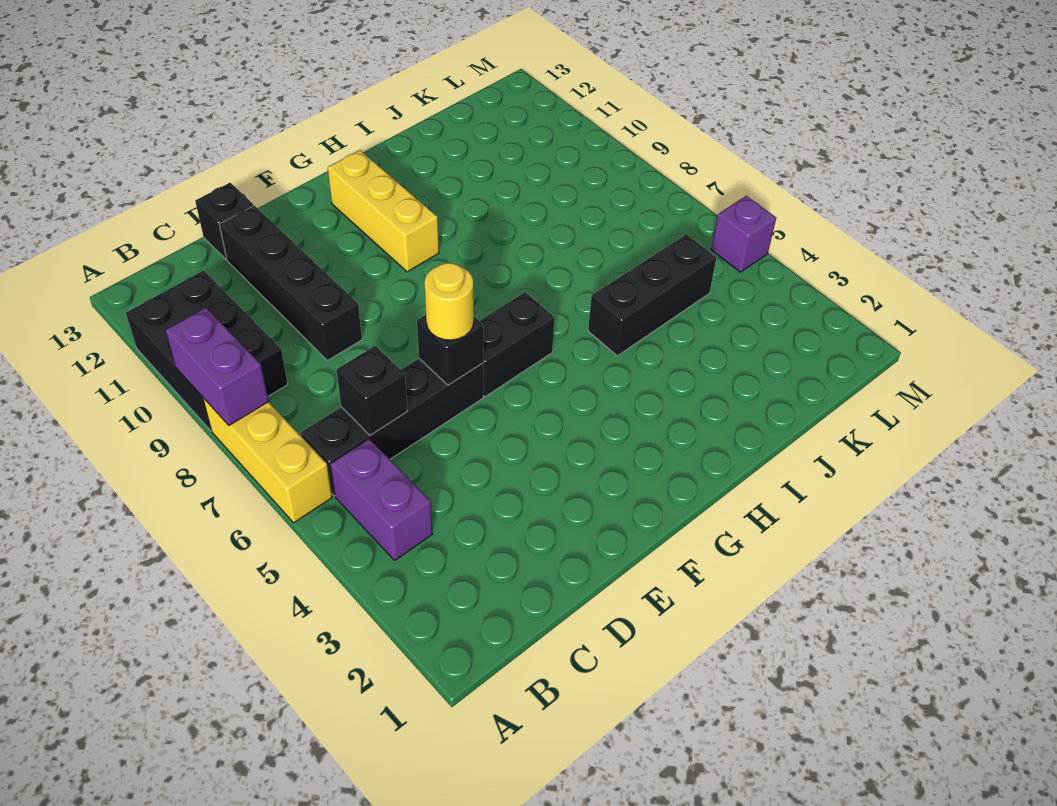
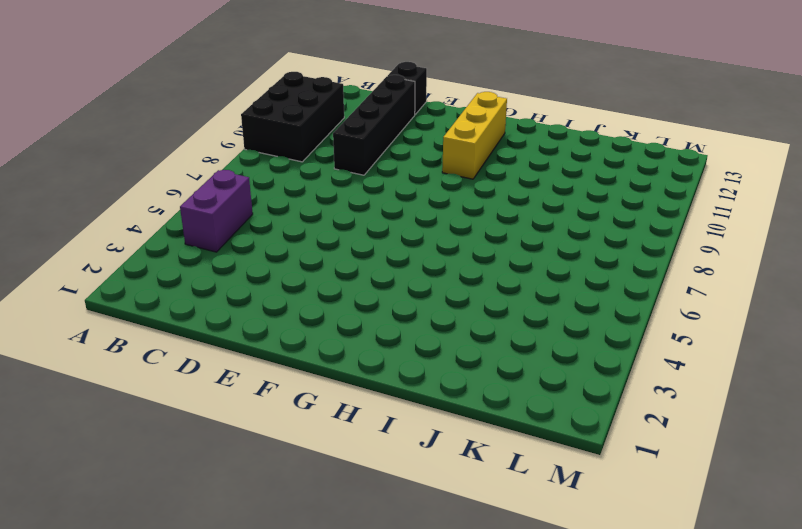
none -> yellow 1x3 brick [203,398,332,523]
none -> black 1x4 brick [301,359,483,496]
none -> black 1x2 brick [480,292,554,397]

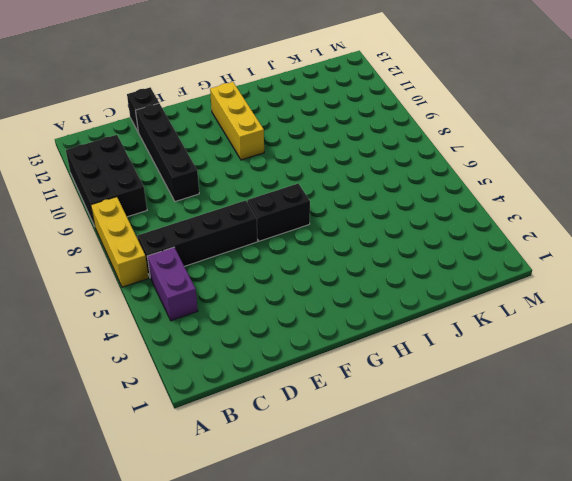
none -> black 1x3 brick [588,234,717,356]
none -> purple 1x1 brick [711,196,776,272]
none -> purple 1x2 brick [166,308,269,425]

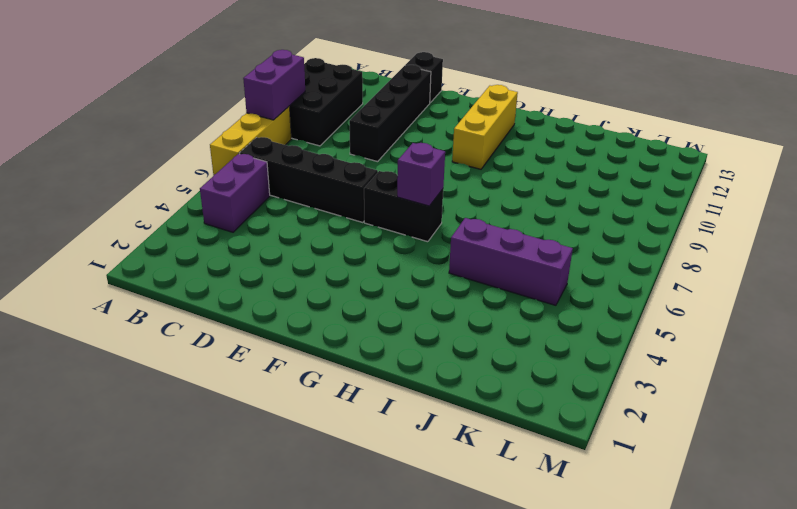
purple 1x1 brick [397,143,445,206] -> purple 1x1 brick moved to [711,196,776,272]
purple 1x3 brick [449,218,573,305] -> black 1x3 brick [588,234,717,356]
none -> black 1x1 brick [336,346,407,435]
none -> black 1x1 brick [417,315,483,385]
none -> yellow 1x1 round brick [425,263,474,340]

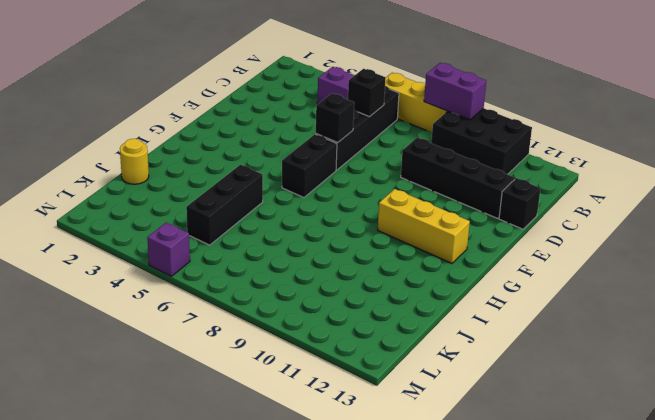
yellow 1x1 round brick [120,139,149,184] -> yellow 1x1 round brick moved to [425,263,474,340]

